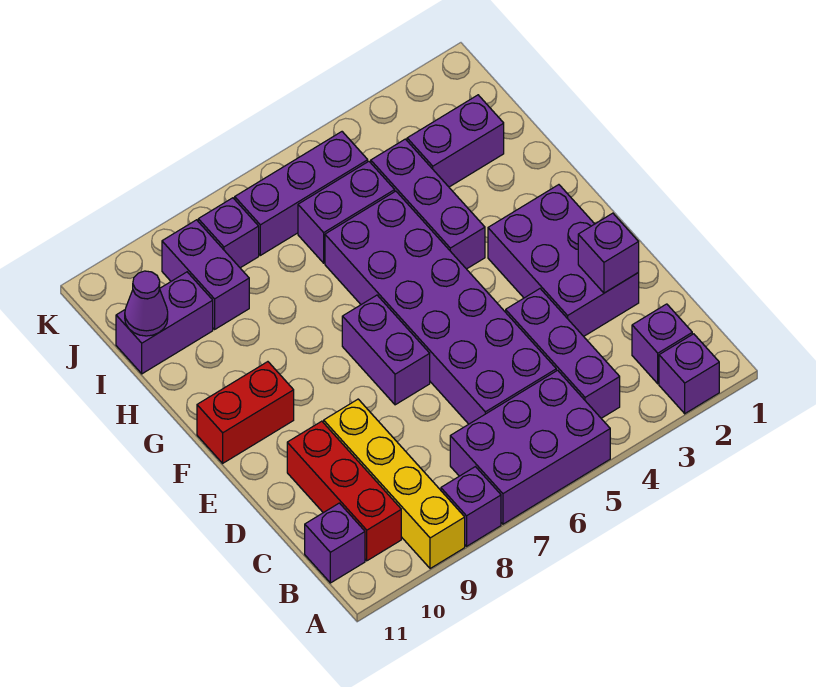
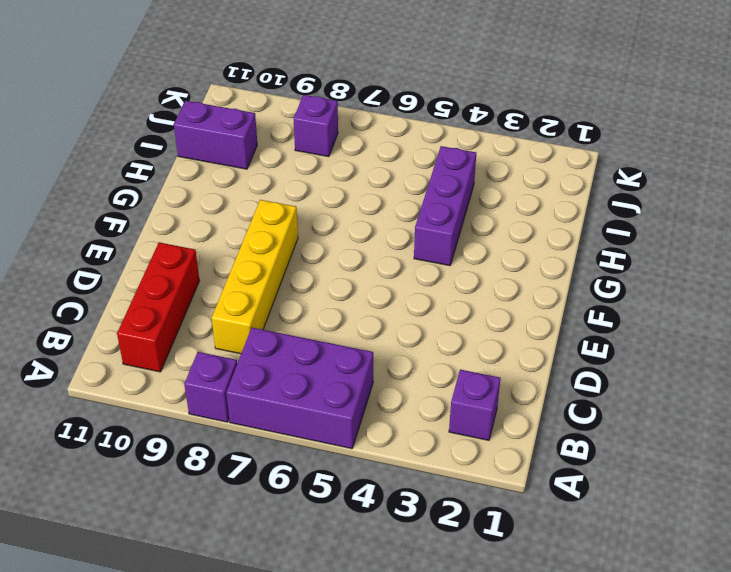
yellow 1x4 brick [212,200,298,354] -> yellow 1x4 brick moved to [324,399,465,569]
none -> purple 1x1 brick [659,334,719,414]
none -> purple 1x3 brick [506,289,620,418]
none -> purple 1x1 brick [305,503,365,583]

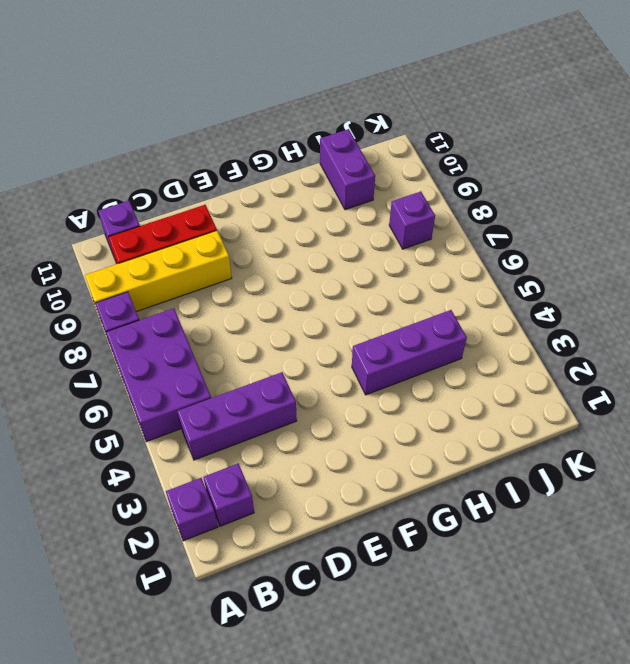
none -> purple 2x6 brick [325,191,556,424]
none -> purple 2x3 brick [488,185,639,336]
none -> purple 1x2 brick [342,295,430,405]

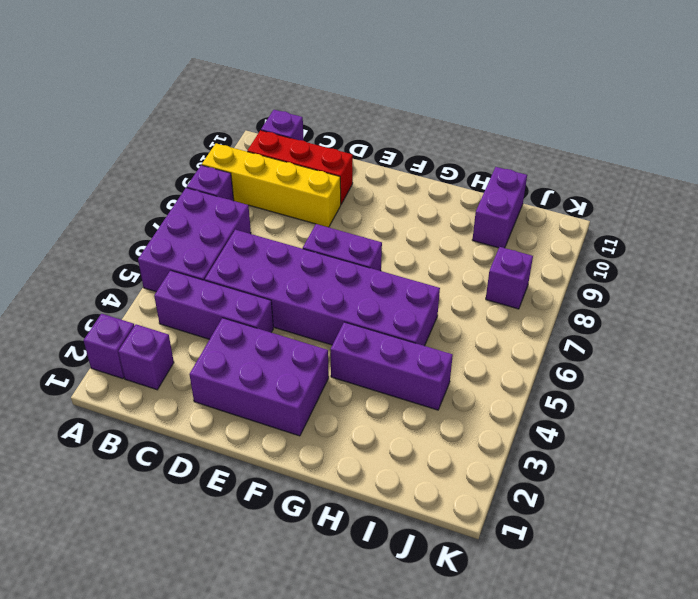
none -> red 1x2 brick [197,362,294,463]
none -> purple 1x2 brick [407,95,504,187]
none -> purple 1x2 brick [298,161,395,263]

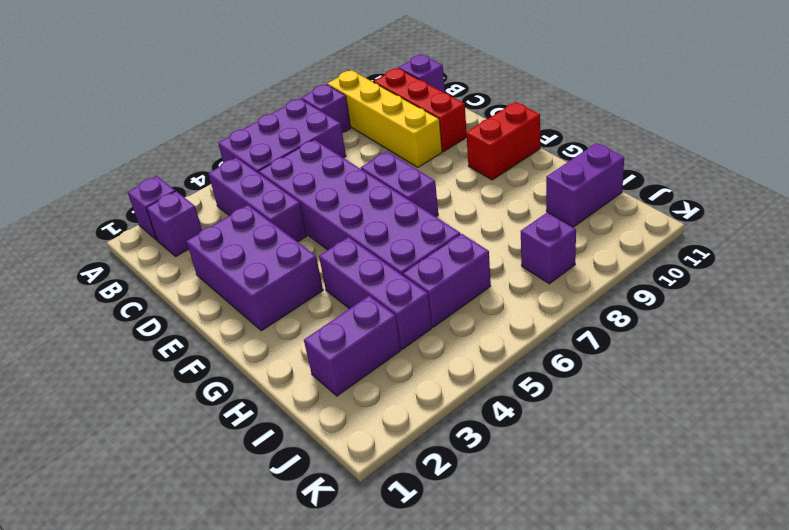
none -> purple 1x2 brick [162,220,249,329]
none -> purple 1x3 brick [235,132,368,255]
none -> purple 1x1 brick [578,213,639,293]

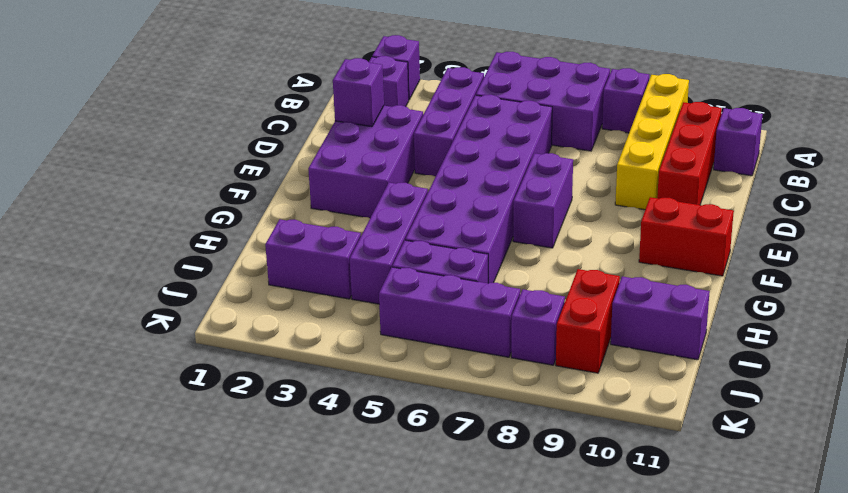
red 1x2 brick [556,269,620,373] -> purple 1x2 brick [162,220,249,329]
none -> purple 1x1 cone [125,271,168,336]

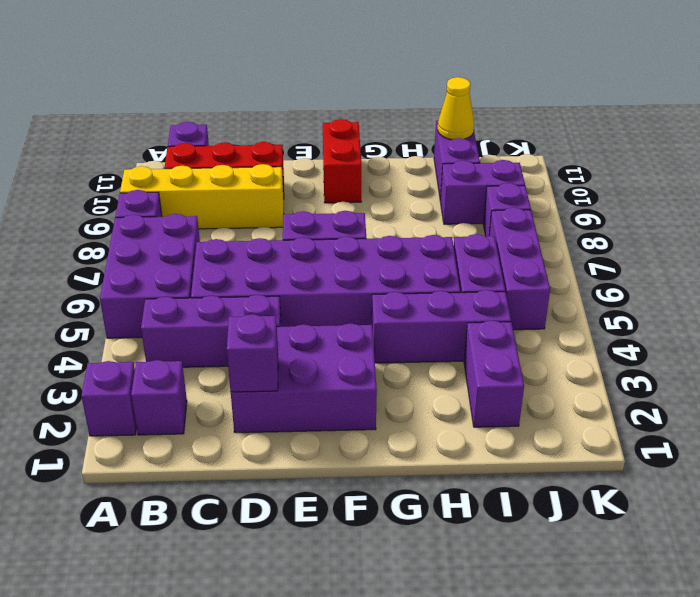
yellow 1x1 cone [438,77,474,140] -> purple 1x1 cone [125,271,168,336]

